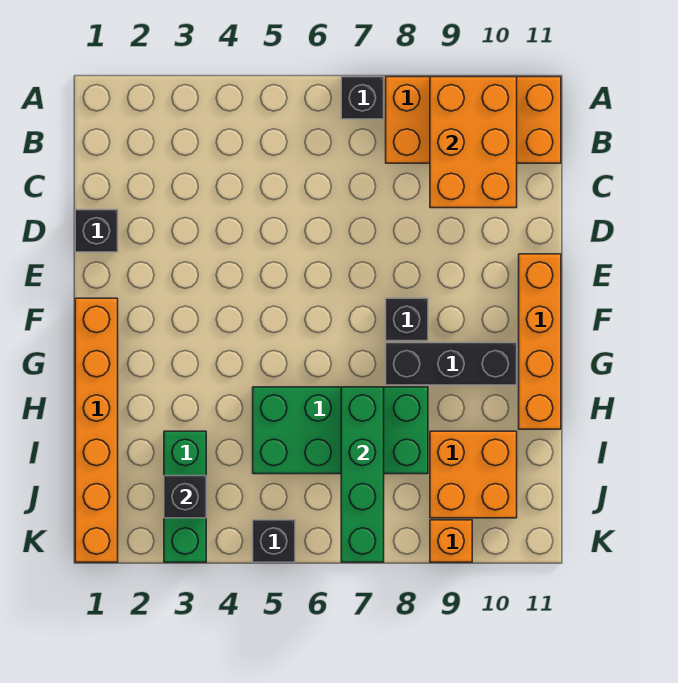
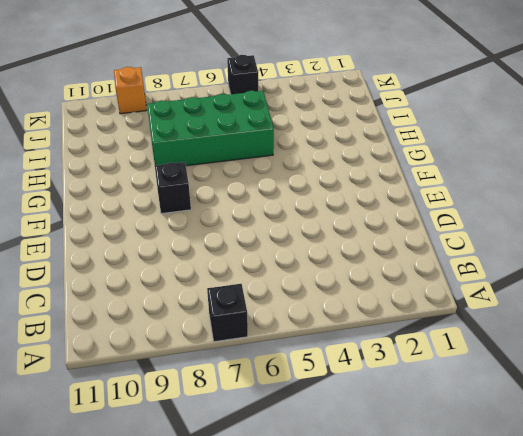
none -> orange 2x4 brick [386,77,561,163]
none -> black 1x1 brick [75,210,118,252]
none -> orange 1x4 brick [519,254,561,429]

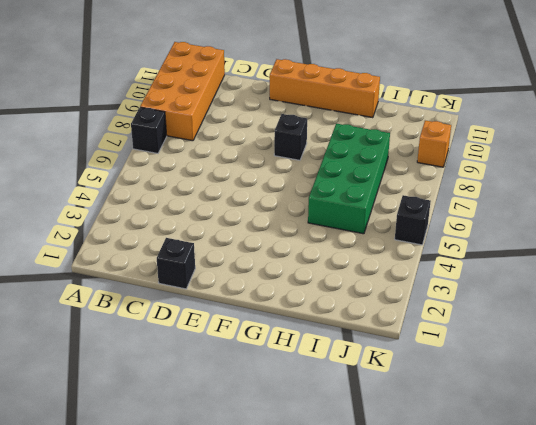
none -> orange 1x6 brick [75,298,118,562]
none -> black 1x3 brick [386,343,517,385]
none -> green 1x3 brick [164,431,206,562]

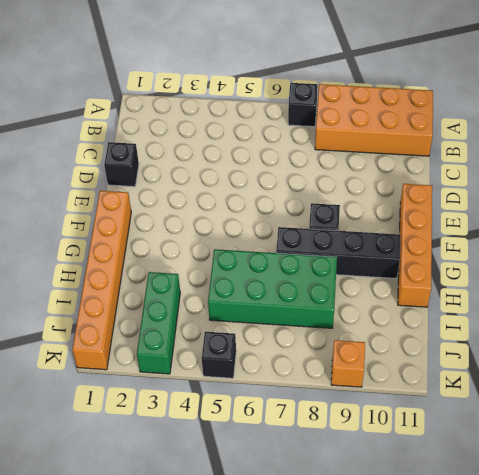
black 1x4 brick [276,227,401,279] -> black 1x3 brick [386,343,517,385]
none -> orange 2x2 brick [430,431,517,518]
none -> orange 2x3 brick [430,77,517,208]
none -> green 1x4 brick [341,387,384,562]

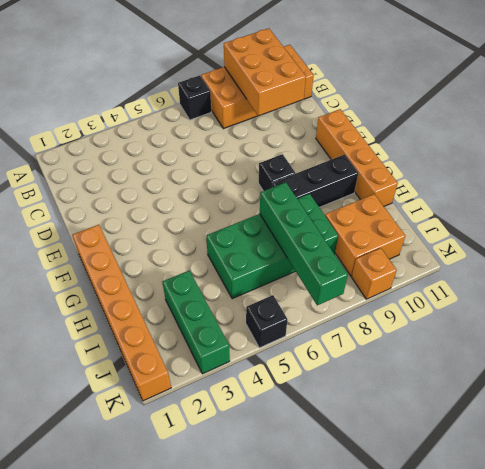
none -> black 1x1 brick [75,210,118,252]
none -> black 1x1 brick [164,476,206,518]

